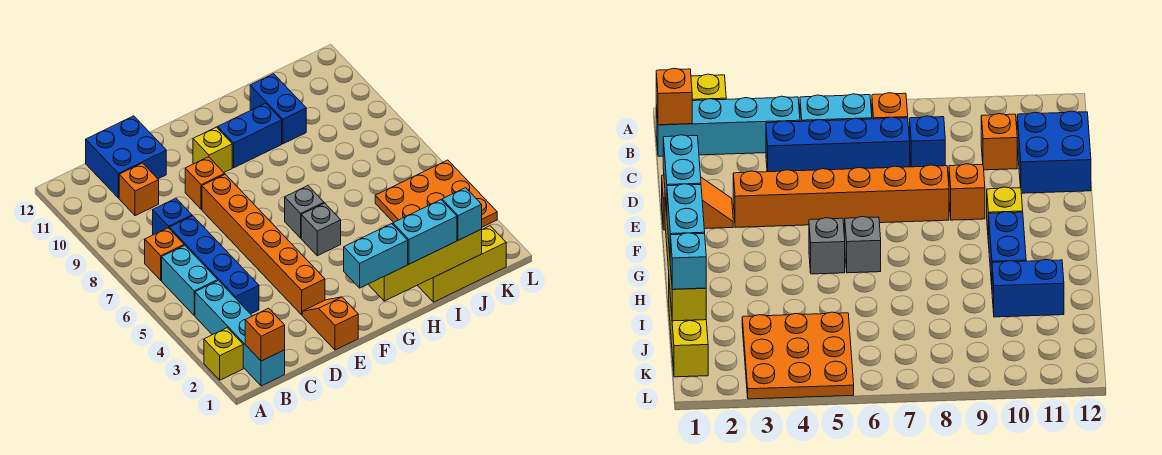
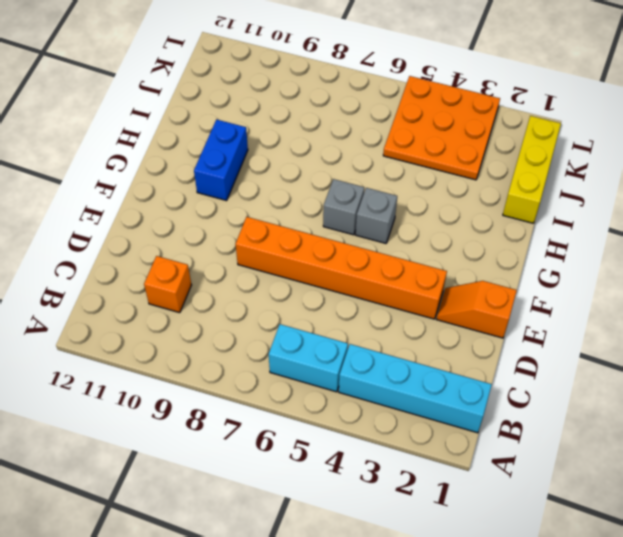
none -> yellow 1x1 brick [204,328,243,380]
none -> orange 1x1 brick [145,228,184,280]
none -> blue 1x4 brick [169,216,259,314]

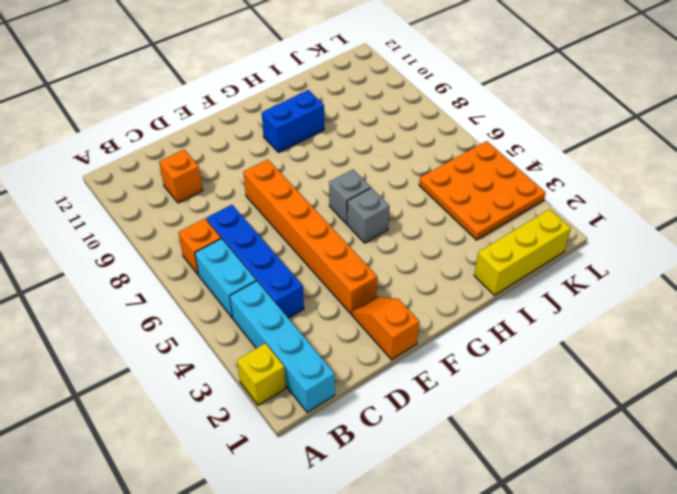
none -> blue 1x1 brick [153,198,192,235]
none -> blue 2x2 brick [86,116,166,198]
none -> orange 1x1 brick [185,157,225,209]

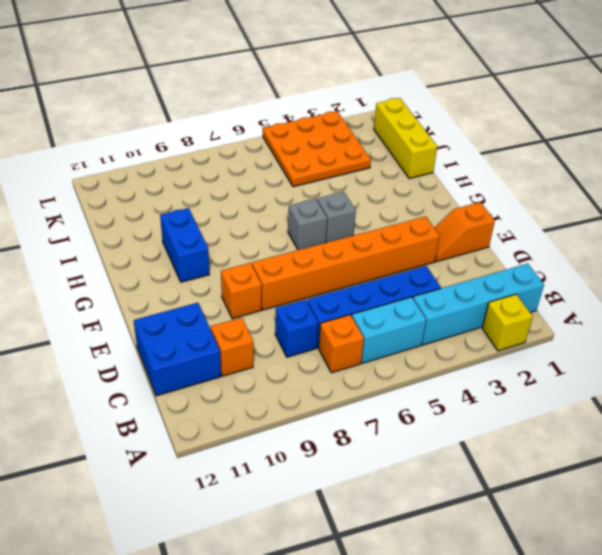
none -> yellow 1x1 brick [193,127,232,172]
none -> blue 1x2 brick [250,74,306,144]
none -> orange 1x1 brick [245,308,285,361]

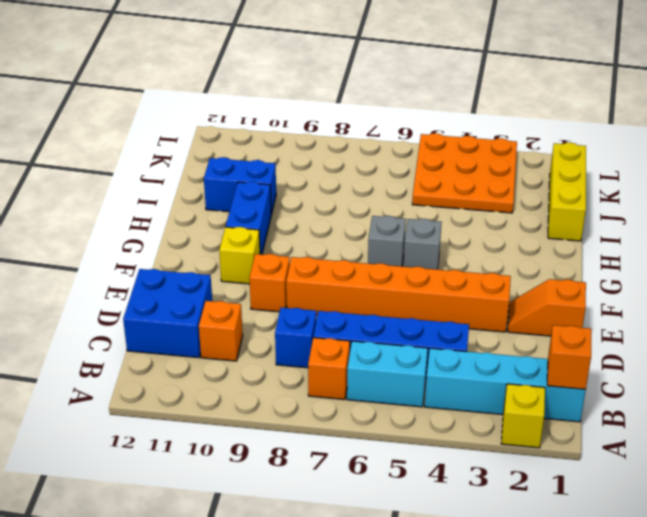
none -> yellow 1x4 brick [368,229,482,301]
none -> cyan 1x2 brick [344,224,408,288]
none -> cyan 1x2 brick [393,200,457,264]

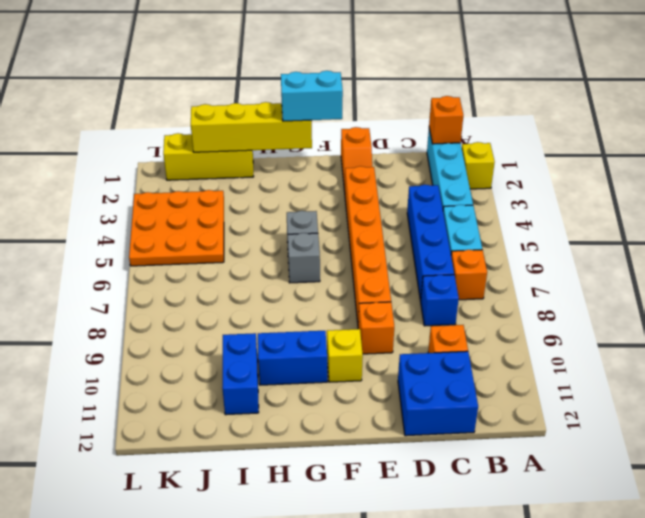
none -> cyan 1x2 brick [393,200,457,264]
none -> cyan 1x1 brick [442,188,482,240]

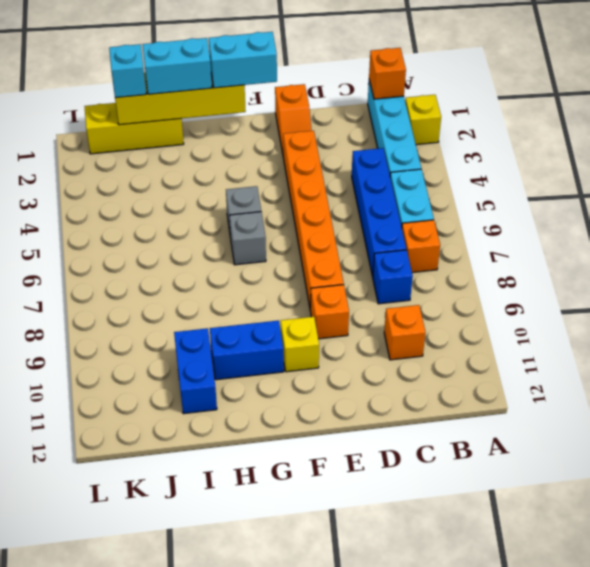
none -> blue 2x2 brick [86,116,166,198]
none -> orange 3x3 plate [375,160,497,227]

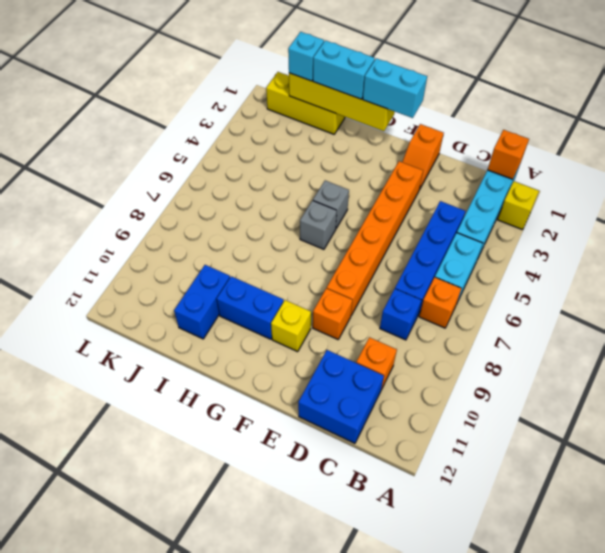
none -> orange 3x3 plate [375,160,497,227]

